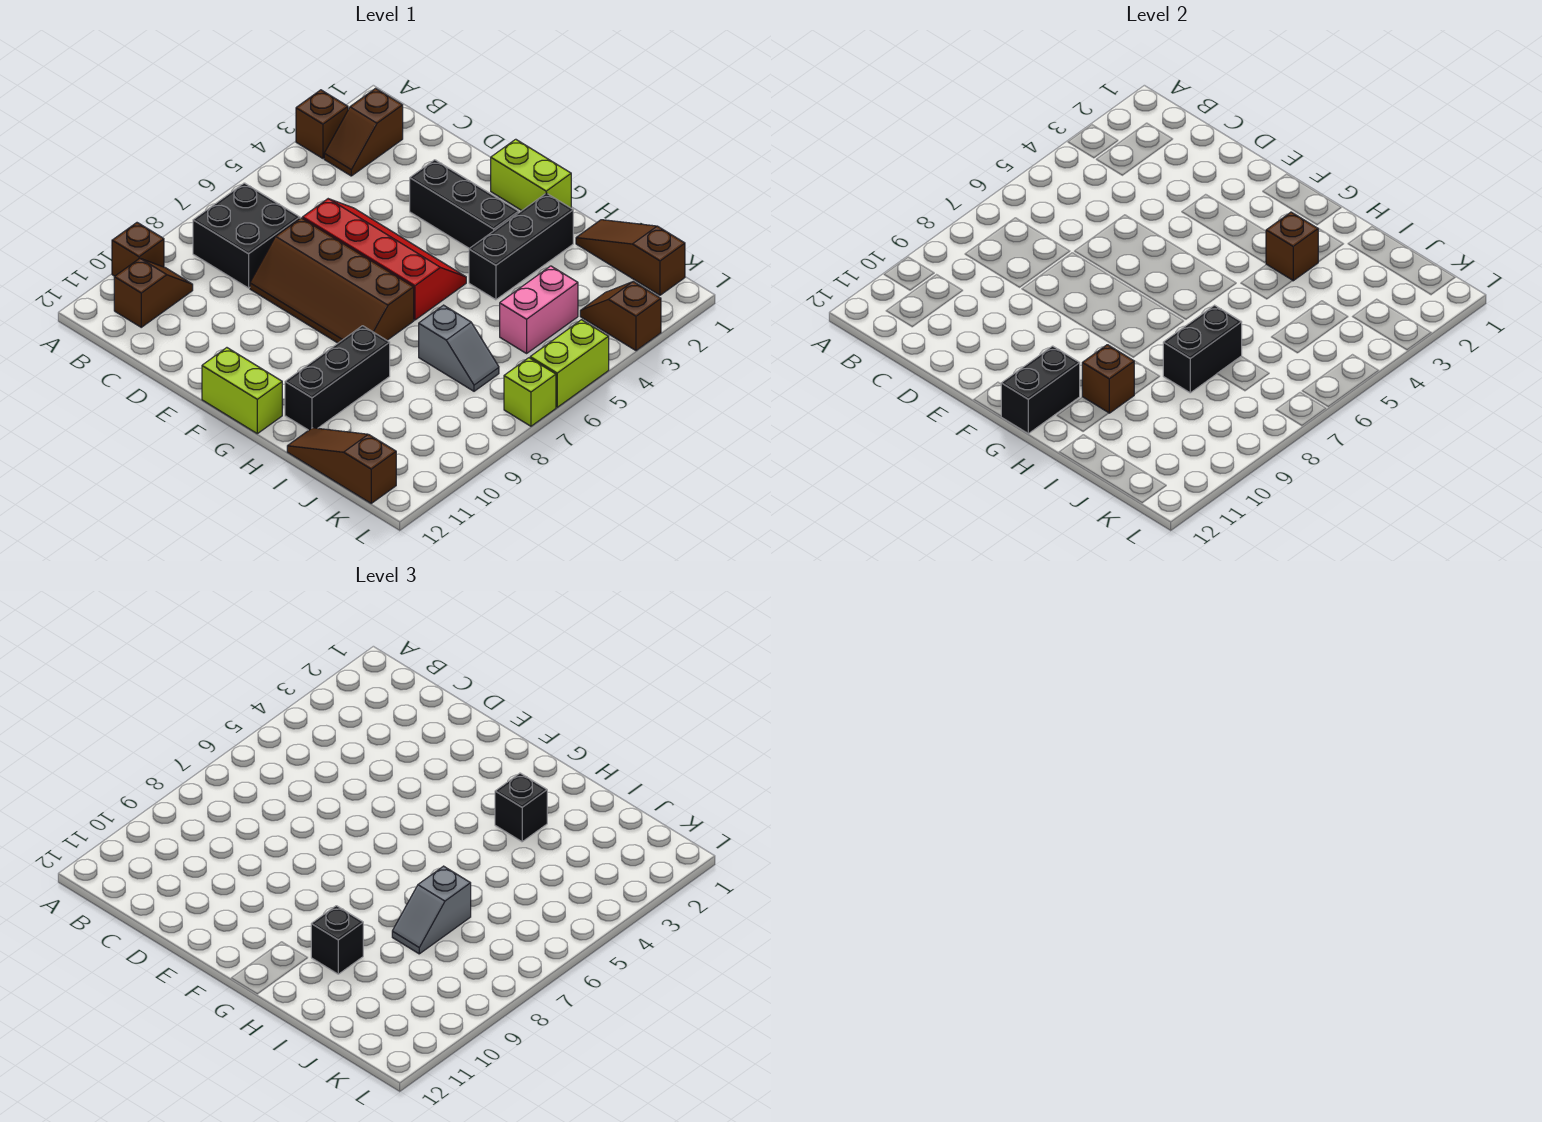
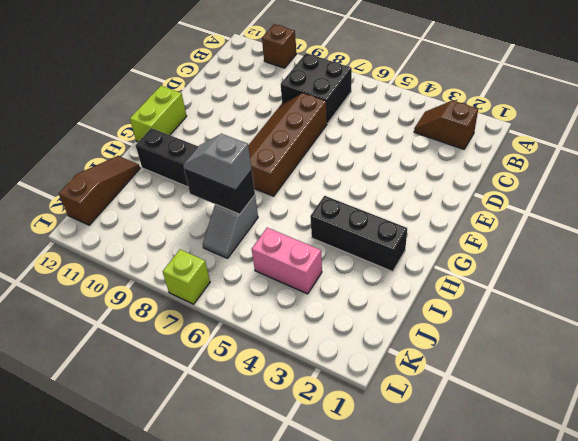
none -> brown 1x1 brick [296,90,348,158]
none -> brown 1x2 slope [114,258,193,327]
none -> red 2x4 slope [302,199,466,320]

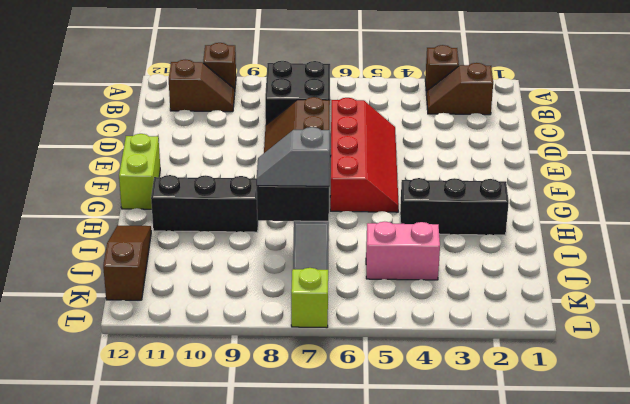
none -> black 1x3 brick [410,160,519,248]
none -> lime 1x2 brick [491,139,571,210]
none -> brown 1x3 slope [576,220,685,295]

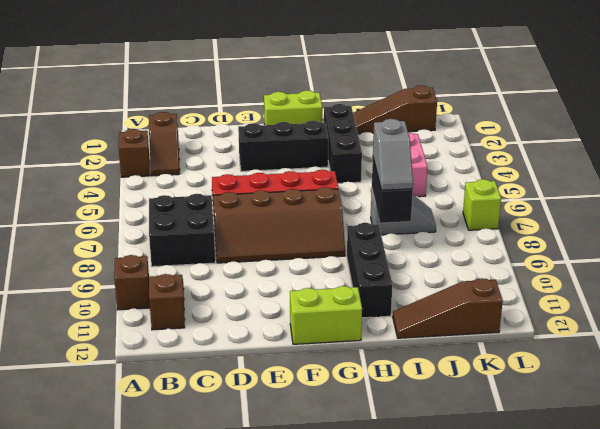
none -> brown 1x2 slope [580,282,661,351]
none -> lime 1x2 brick [530,320,609,407]
none -> black 1x2 brick [1001,346,1080,434]

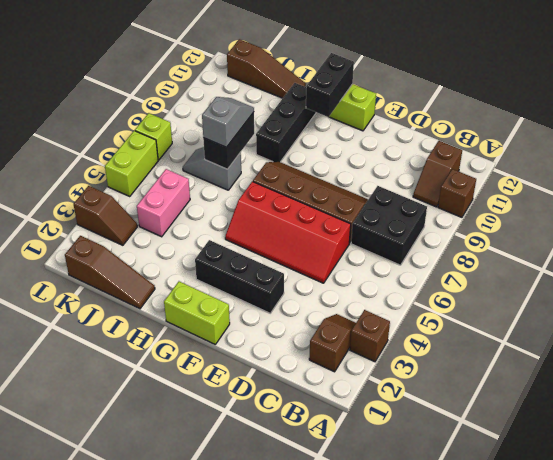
none -> black 1x3 brick [469,193,573,300]
none -> brown 1x1 brick [1266,212,1318,281]
none -> brown 1x1 brick [1082,345,1135,413]

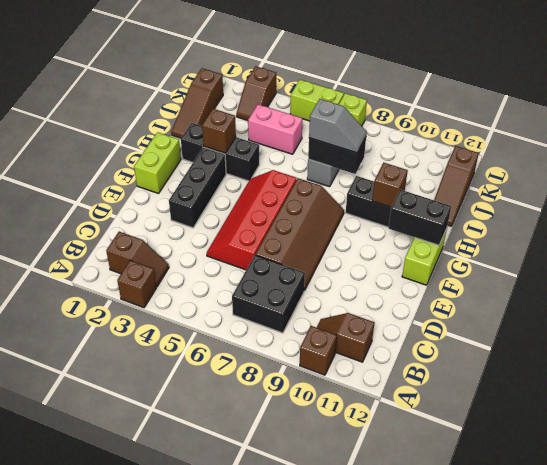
none -> black 1x1 brick [495,773,547,842]
none -> black 1x1 brick [311,906,363,974]

